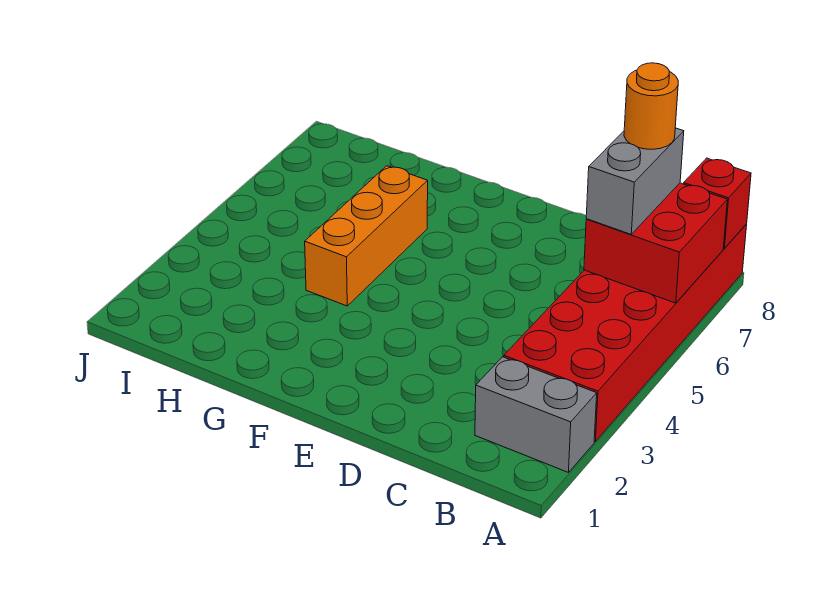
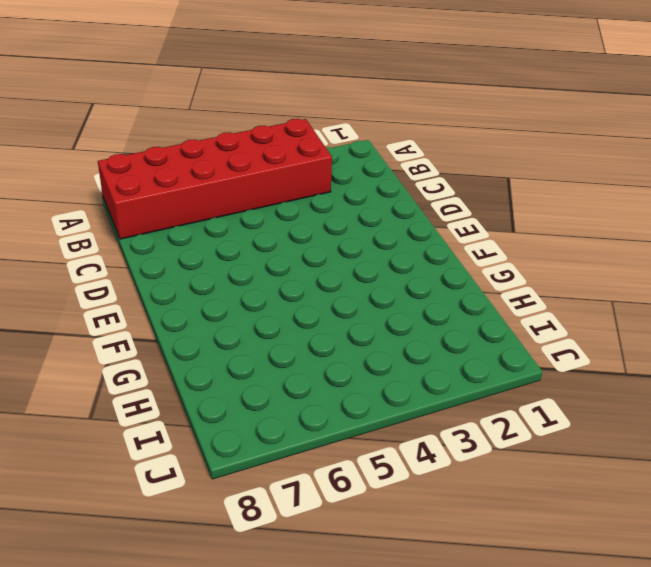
none -> grey 1x2 brick [475,357,597,472]
none -> orange 1x3 brick [305,166,428,306]

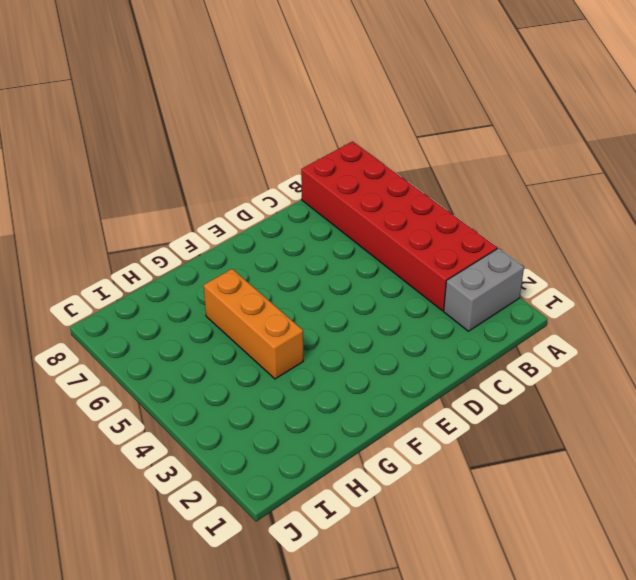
none -> red 2x2 brick [584,183,727,303]
none -> red 1x1 brick [684,158,751,248]

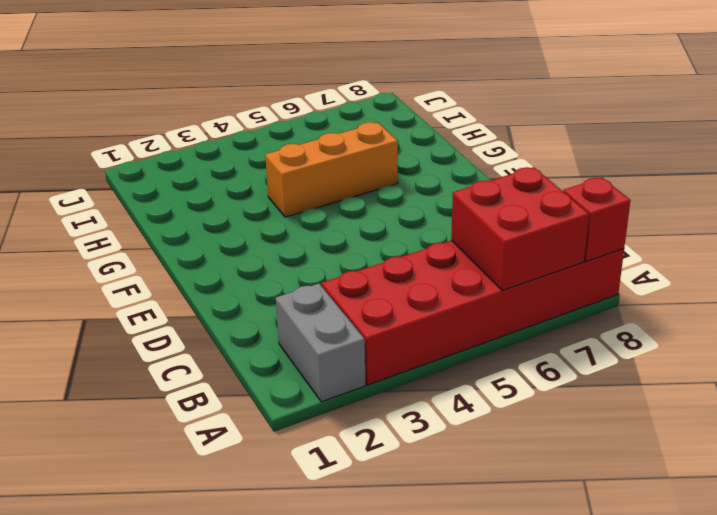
none -> grey 1x2 brick [586,128,684,234]
none -> orange 1x1 round brick [624,63,678,149]

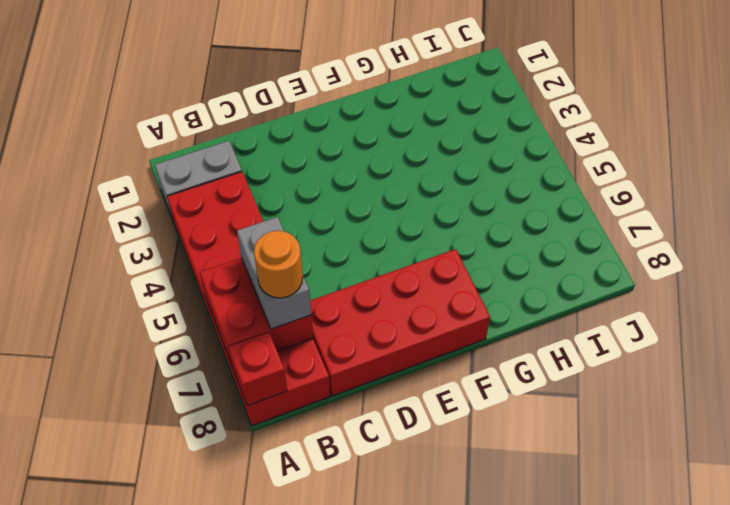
red 2x4 brick [310,249,490,396] -> none
none -> orange 1x3 brick [305,166,428,306]

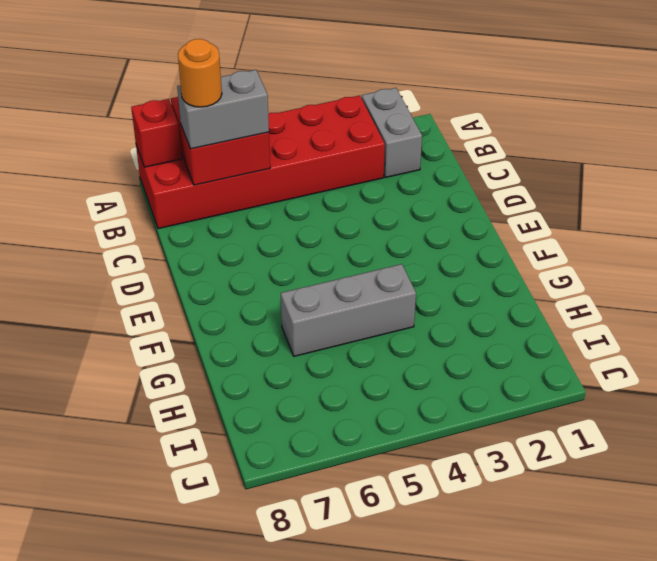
grey 1x3 brick [281,264,416,356] -> orange 1x3 brick [305,166,428,306]

